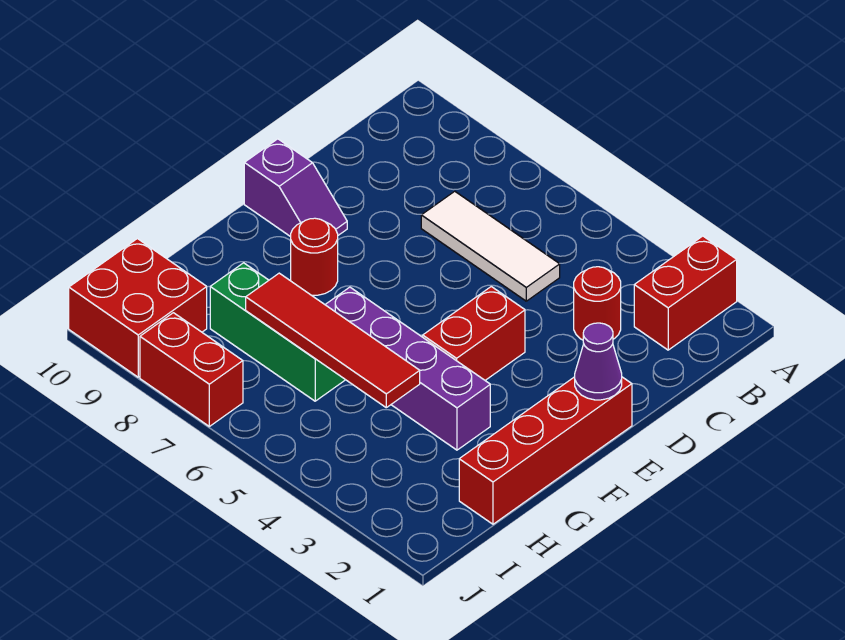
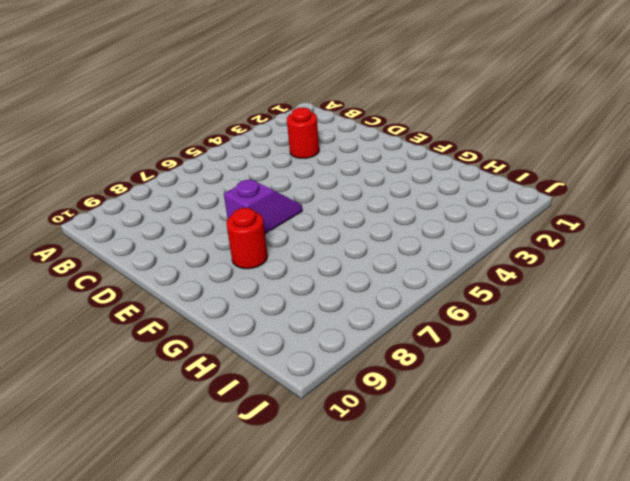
purple 1x2 slope [224,179,302,234] -> purple 1x2 slope moved to [244,139,347,237]
none -> red 1x2 brick [634,236,737,350]
none -> white 1x3 tile [421,191,560,301]
none -> red 1x4 brick [459,377,632,524]

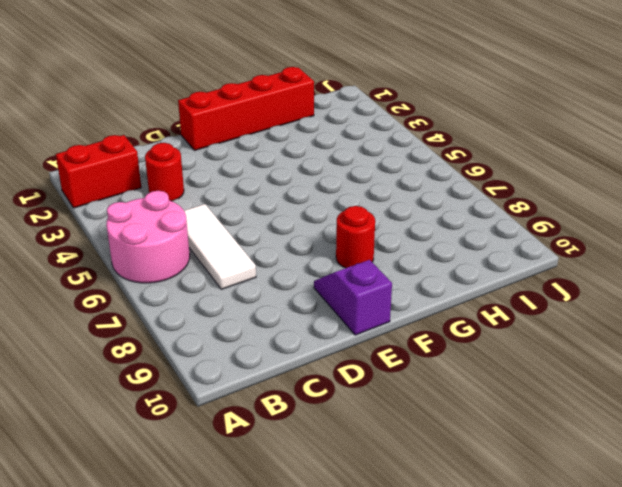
pink 2x2 round brick [106,191,190,283] -> none
none -> red 1x2 brick [423,287,525,380]
none -> purple 1x4 brick [325,287,490,450]
none -> green 1x3 brick [210,263,345,401]

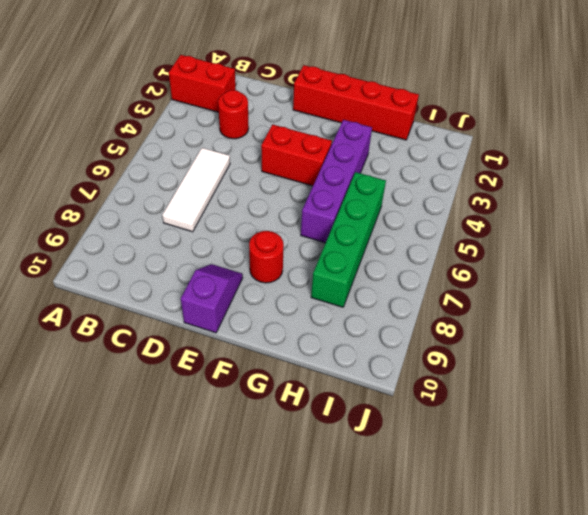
green 1x4 brick [311,172,386,307] -> green 1x3 brick [210,263,345,401]
none -> red 2x2 brick [69,239,207,377]
none -> red 1x2 brick [140,313,243,426]
none -> purple 1x1 cone [575,323,622,400]

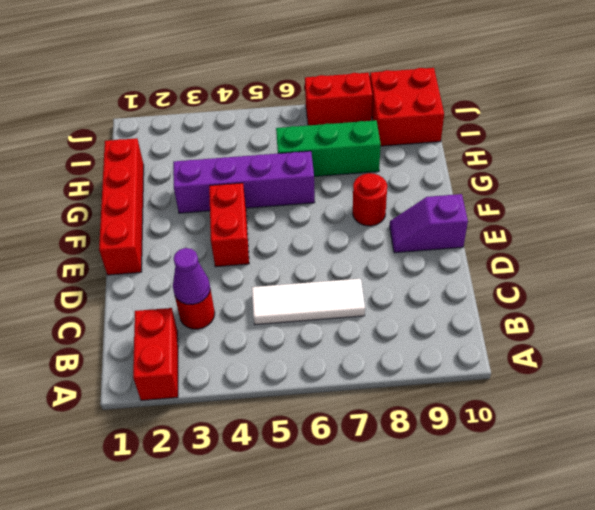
purple 1x1 cone [173,248,210,305] -> purple 1x1 cone moved to [575,323,622,400]
none -> red 1x4 tile [246,273,420,408]

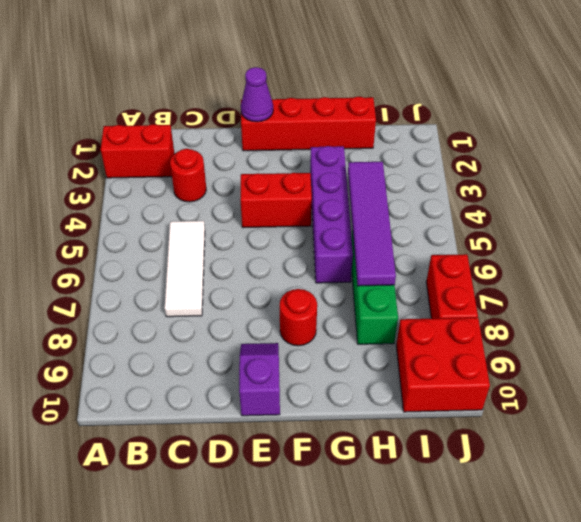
purple 1x4 tile [348,162,396,286] -> red 1x4 tile [246,273,420,408]

